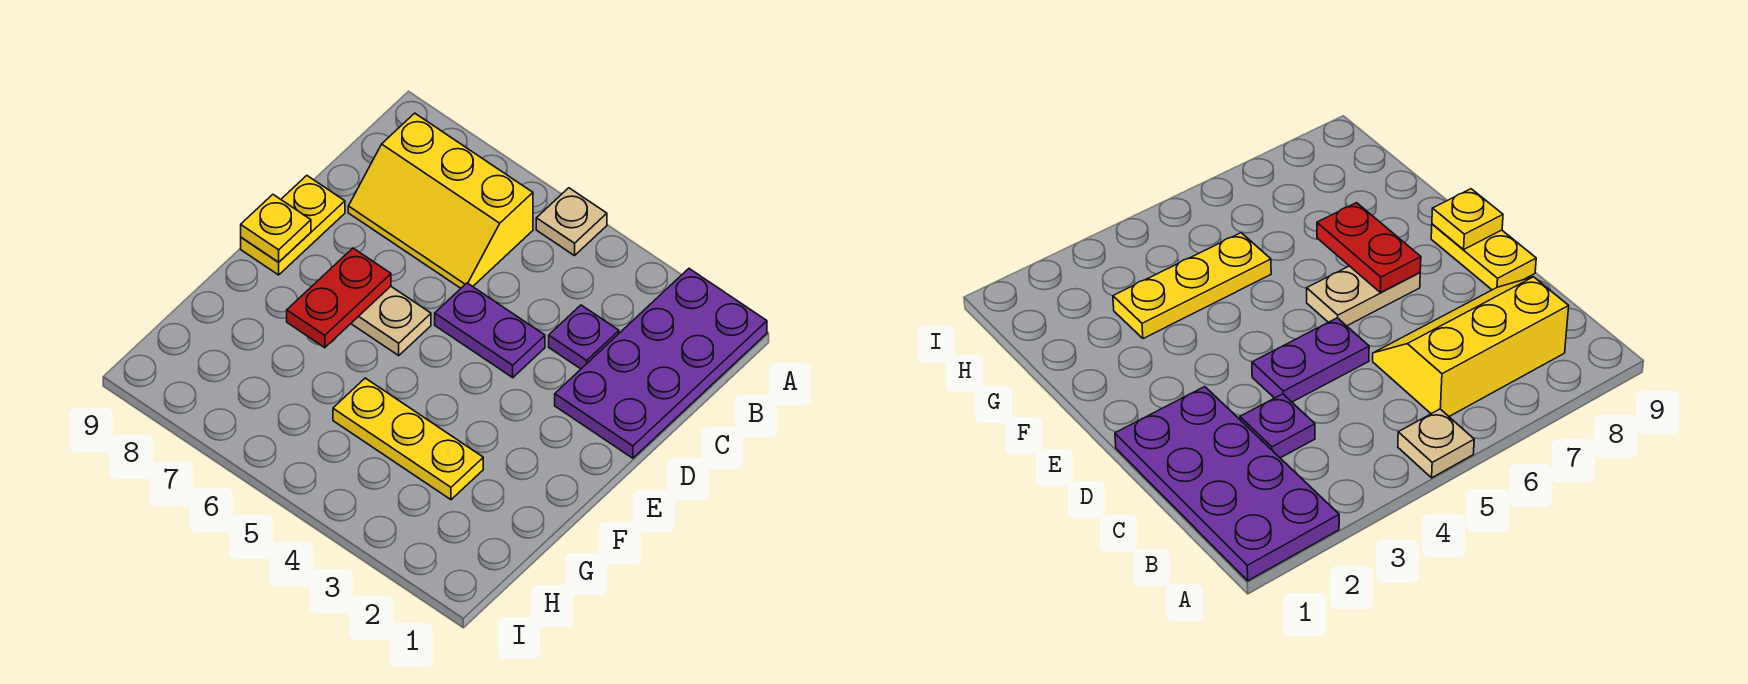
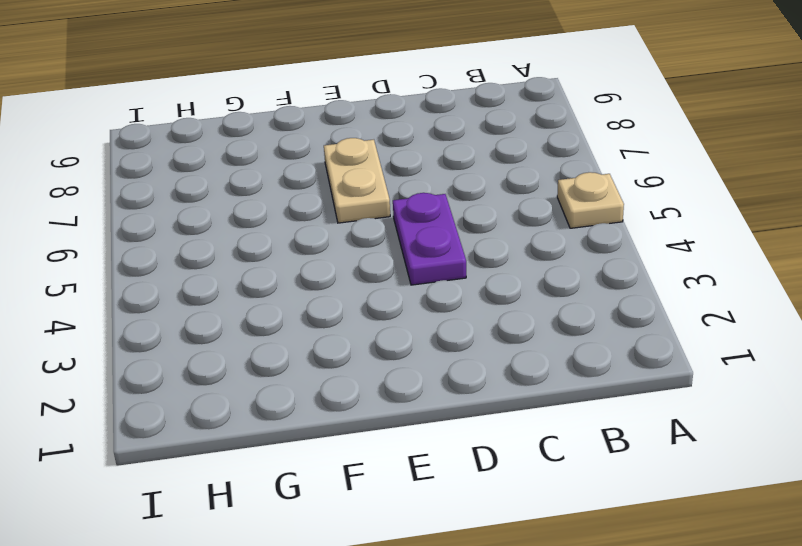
none -> purple 2x4 plate [555,269,767,458]
none -> yellow 2x3 slope [348,113,533,288]

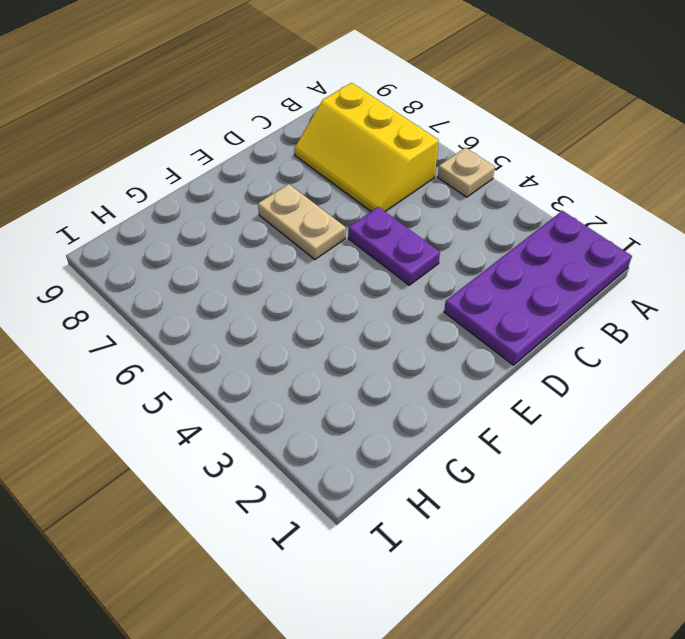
none -> purple 1x1 plate [549,305,619,369]
none -> yellow 1x2 plate [241,176,345,275]

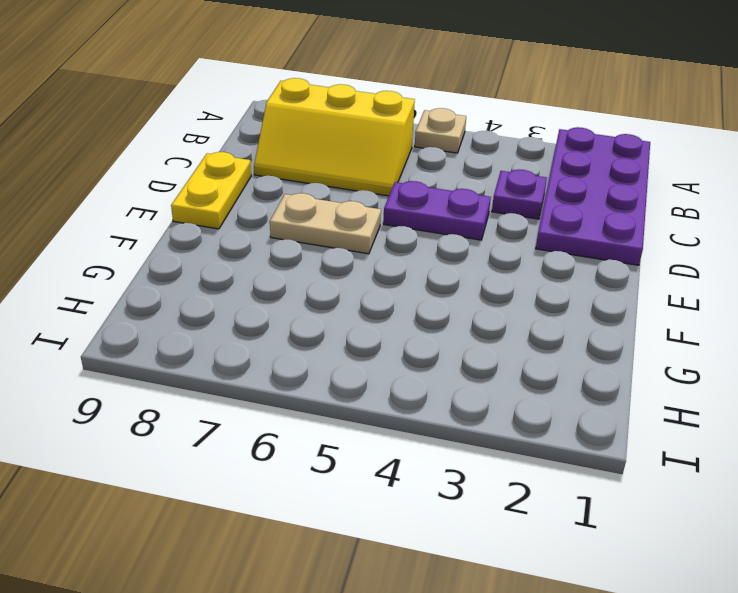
none -> yellow 1x3 plate [333,378,483,500]
none -> red 1x2 plate [287,248,391,348]

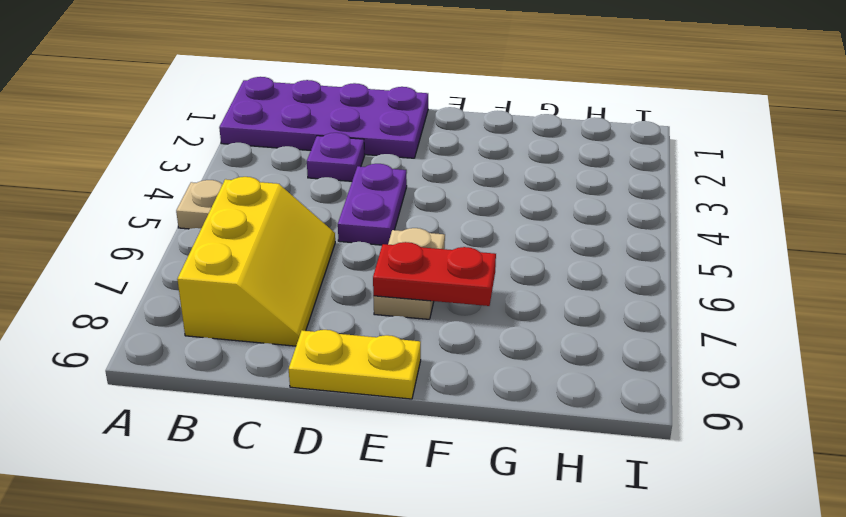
none -> yellow 1x3 plate [333,378,483,500]
none -> yellow 1x1 plate [241,195,311,262]

